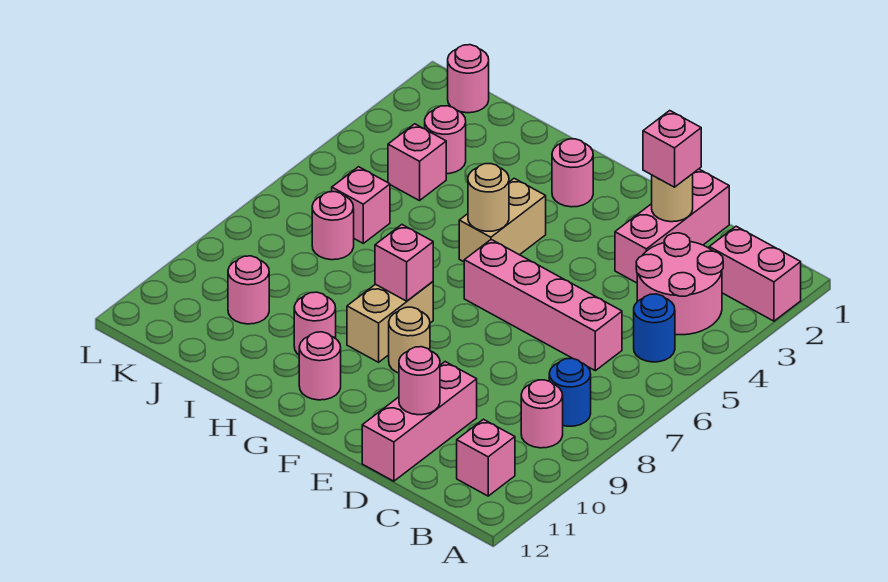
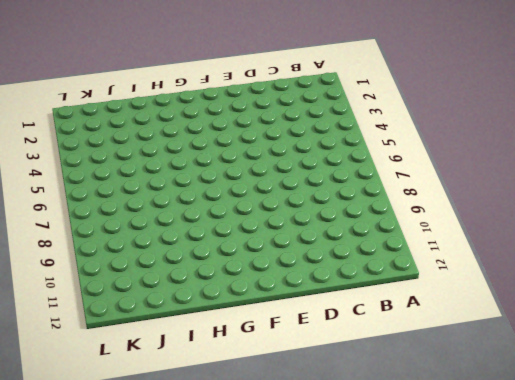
none -> pink 1x2 brick [709,226,801,321]
none -> pink 2x2 round brick [636,233,723,335]
none -> blue 1x1 round brick [634,294,675,362]

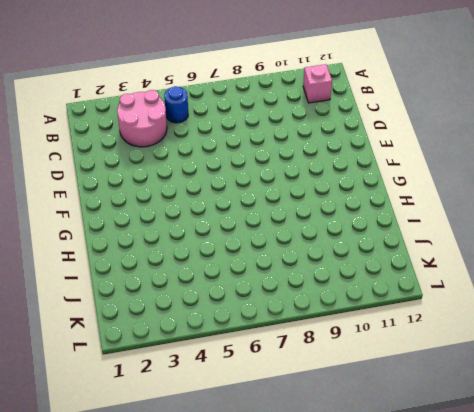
none -> pink 1x2 brick [709,226,801,321]
none -> blue 1x1 round brick [549,358,591,426]
none -> pink 1x1 round brick [521,380,563,448]

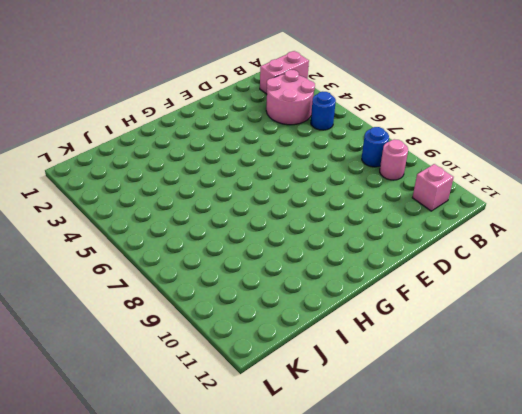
none -> pink 1x4 brick [464,240,622,371]
none -> pink 1x3 brick [615,169,729,283]
none -> pink 1x3 brick [362,362,477,481]

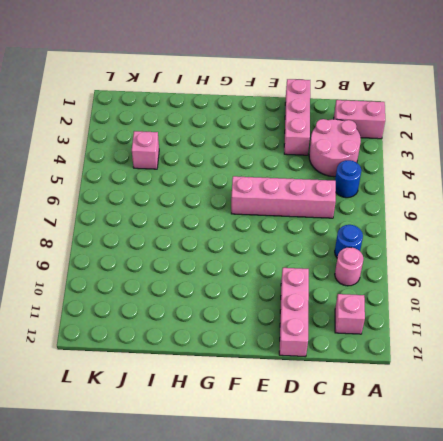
none -> tan 1x1 round brick [389,307,430,373]
none -> pink 1x1 round brick [552,139,593,207]
none -> tan 1x2 brick [459,178,546,262]

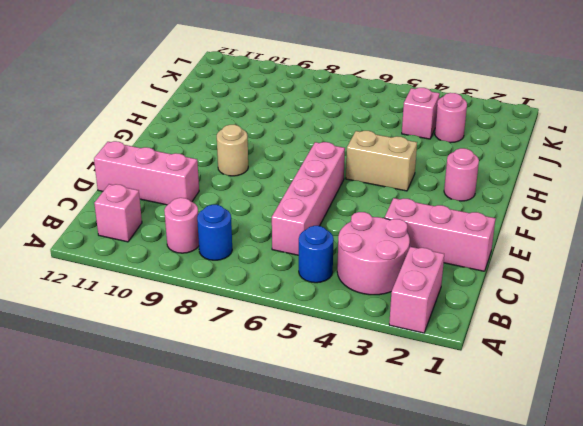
none -> tan 1x2 brick [347,282,433,362]
none -> pink 1x1 round brick [299,332,341,400]
none -> pink 1x1 round brick [294,292,336,355]

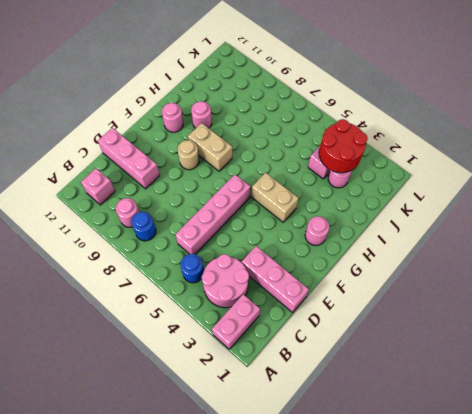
red 2x2 round brick [319,119,368,173] -> none
none -> pink 1x1 brick [332,167,390,243]
none -> pink 1x1 round brick [312,192,354,260]
none -> pink 1x1 round brick [228,256,269,324]

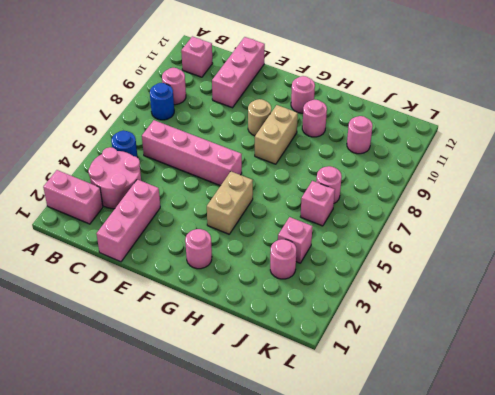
none -> pink 1x1 round brick [448,45,489,113]
none -> tan 1x1 round brick [652,174,693,222]
none -> pink 1x1 round brick [399,347,440,415]

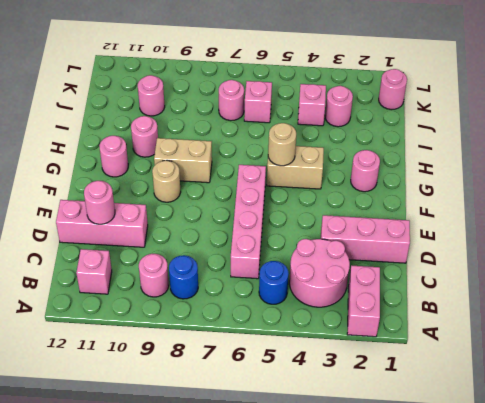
none -> tan 1x1 round brick [652,174,693,222]
none -> pink 1x1 brick [375,225,433,301]
none -> pink 1x1 brick [643,111,701,187]

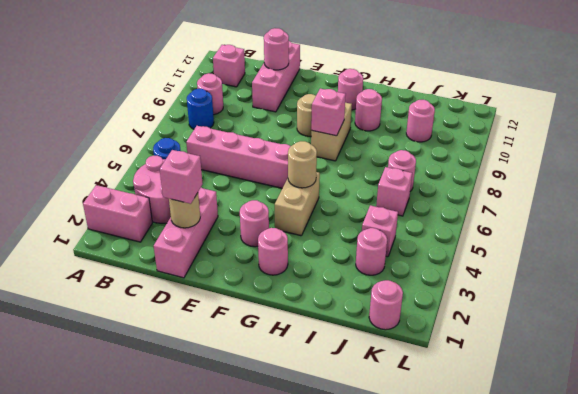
pink 1x1 round brick [240,200,269,247] -> none

